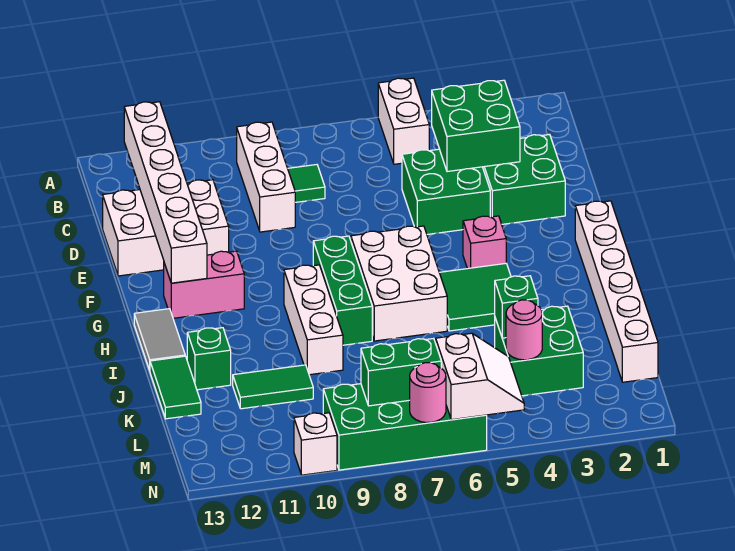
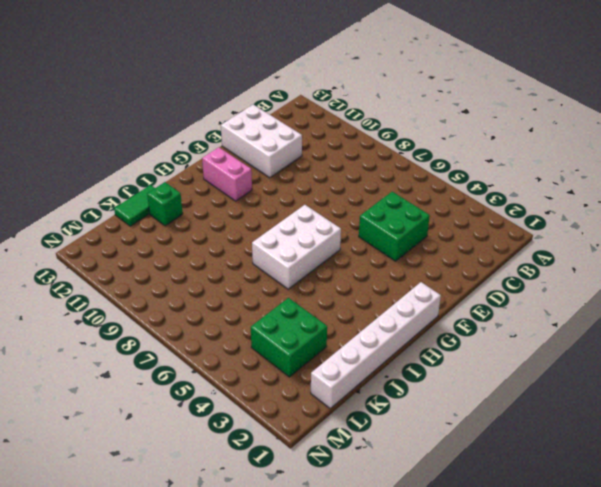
none -> white 1x2 brick [378,78,429,164]
none -> white 1x3 brick [237,122,295,232]
none -> green 1x1 tile [288,165,325,202]

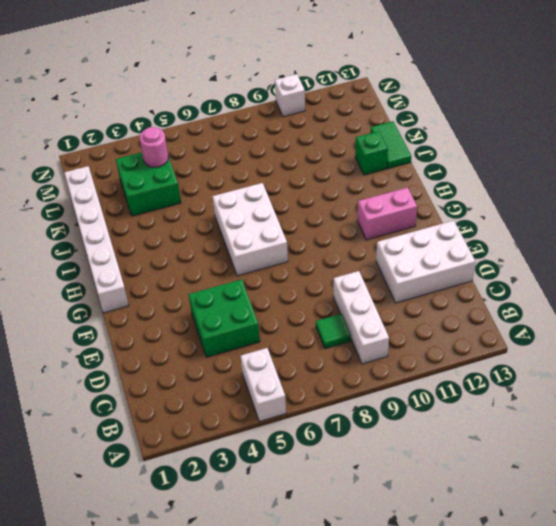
none -> green 2x2 brick [483,134,565,224]
none -> pink 1x1 brick [463,216,506,269]
none -> green 1x3 brick [313,236,372,345]

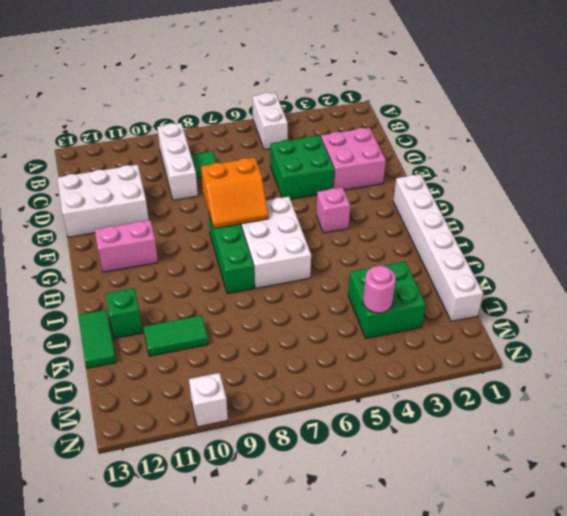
pink 2x2 brick [321,128,386,190] -> green 2x2 brick [483,134,565,224]
orange 2x2 slope [201,158,268,228] -> none
none -> green 2x2 tile [439,263,511,331]
none -> white 1x3 brick [284,265,343,375]
none -> grey 1x2 tile [134,309,185,370]

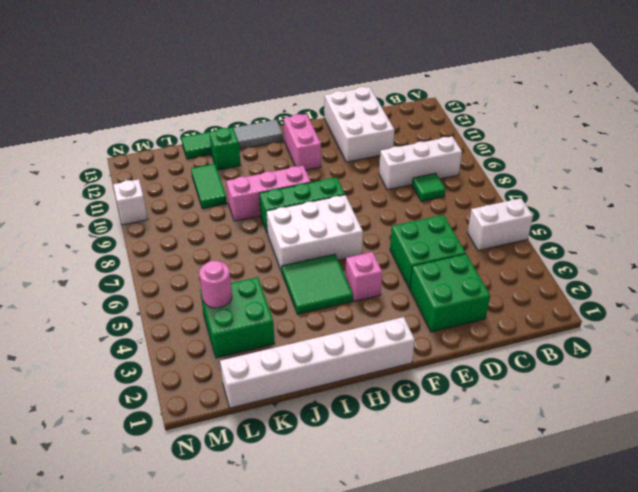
pink 1x3 brick [226,166,311,221] -> white 1x3 brick [284,265,343,375]
none -> green 2x4 brick [323,384,487,470]
none -> white 1x6 brick [124,102,207,283]
none -> green 2x2 brick [432,80,520,172]

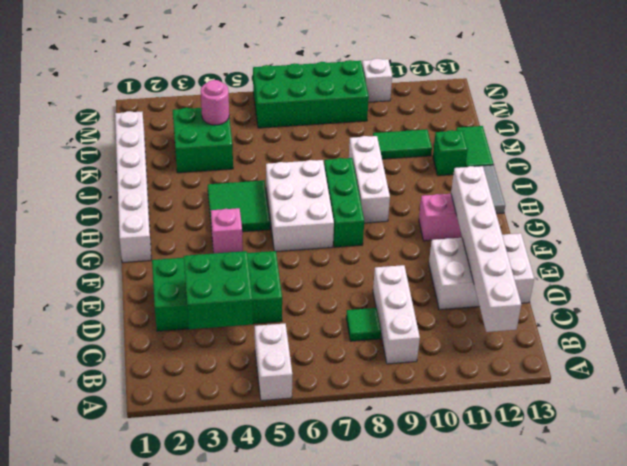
none -> green 1x1 brick [495,276,538,338]
none -> white 2x2 slope [436,333,524,420]
none -> green 1x2 brick [361,338,441,406]

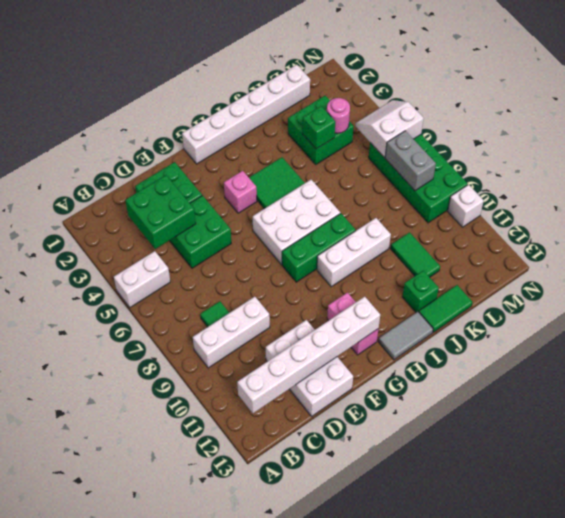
grey 1x2 brick [385,131,436,191] -> green 1x2 brick [361,338,441,406]
none -> pink 1x1 round brick [410,363,446,423]

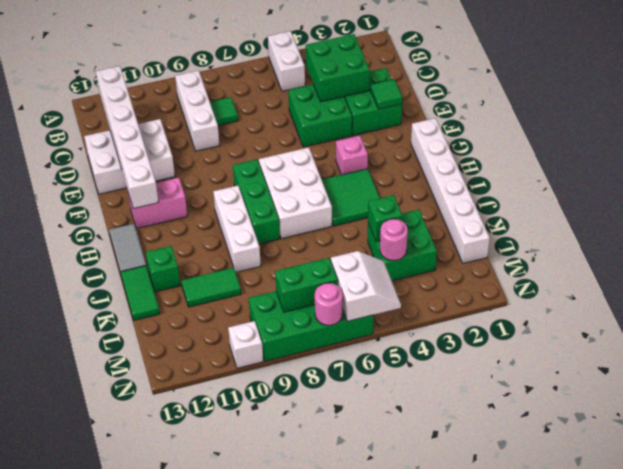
green 1x1 tile [371,79,402,109] -> none

